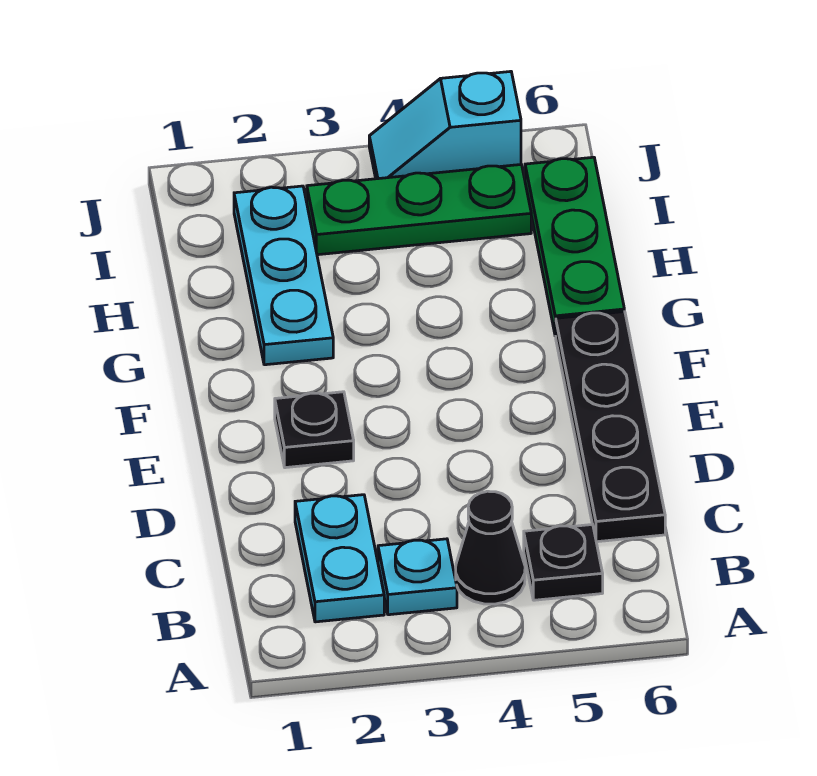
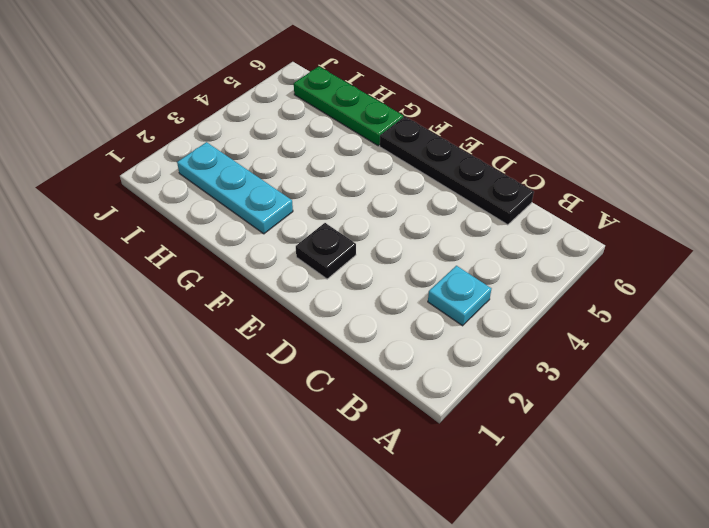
none -> cyan 1x2 plate [295,495,384,622]
none -> black 1x1 cone [456,491,525,604]

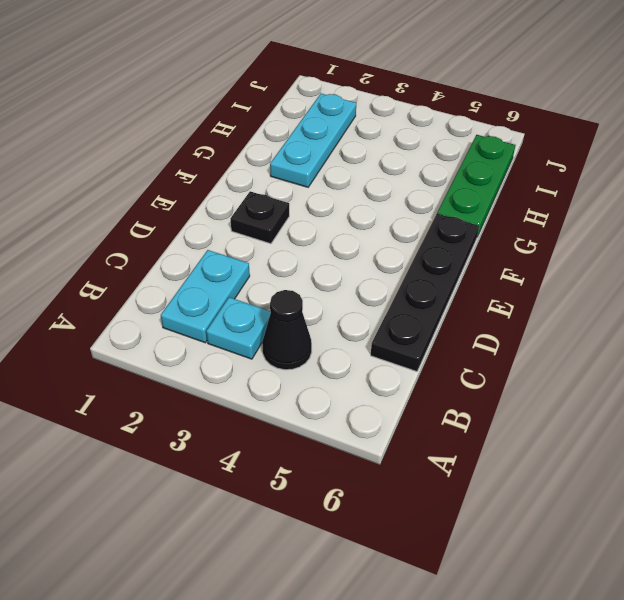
none -> black 1x1 plate [524,524,603,600]
none -> green 1x3 plate [307,165,531,255]

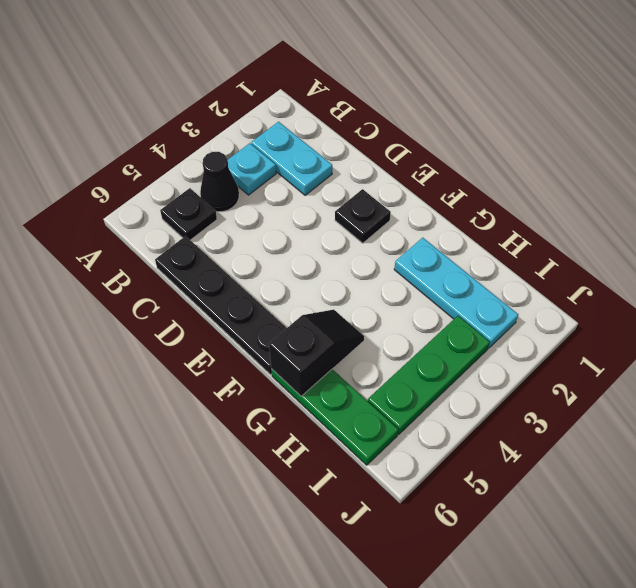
black 1x2 slope [269,310,364,396] -> none
none -> cyan 1x2 slope [369,71,521,179]

